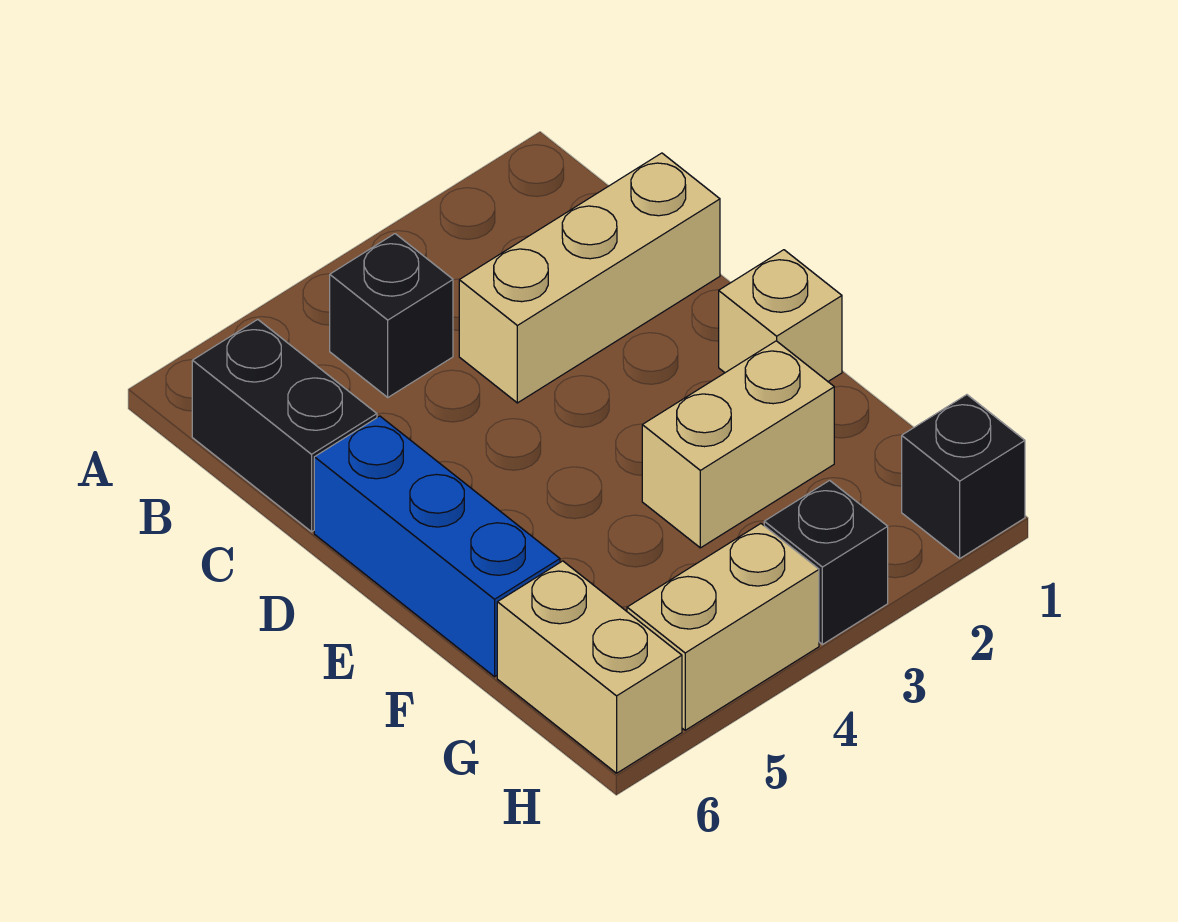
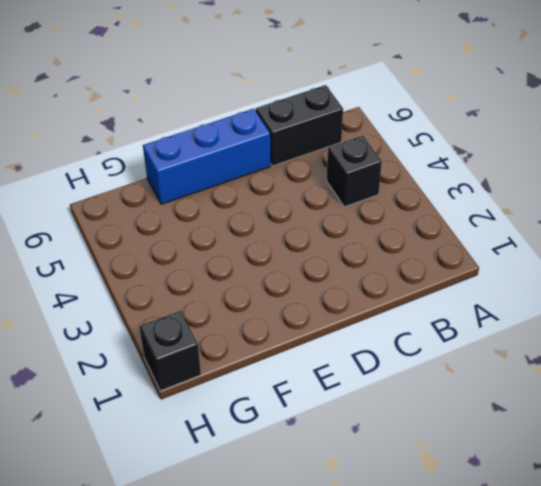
none -> tan 1x3 brick [459,153,720,403]
none -> tan 1x1 brick [719,250,842,381]

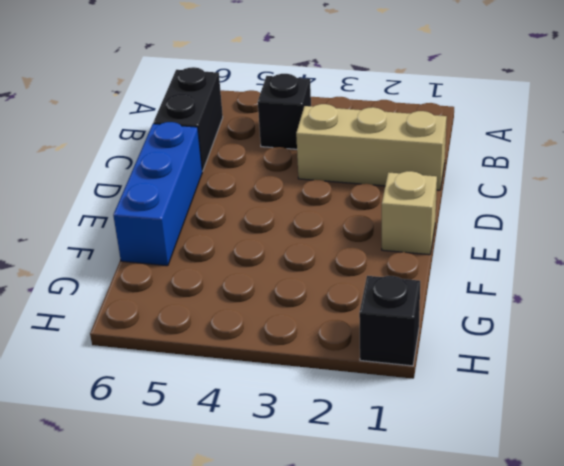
none -> tan 1x2 brick [642,341,834,548]
none -> tan 1x2 brick [497,561,682,773]

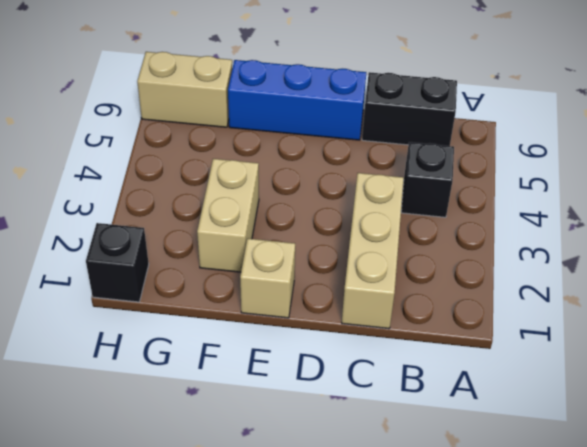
none -> black 1x1 brick [764,480,888,644]
none -> tan 1x2 brick [627,524,819,730]

